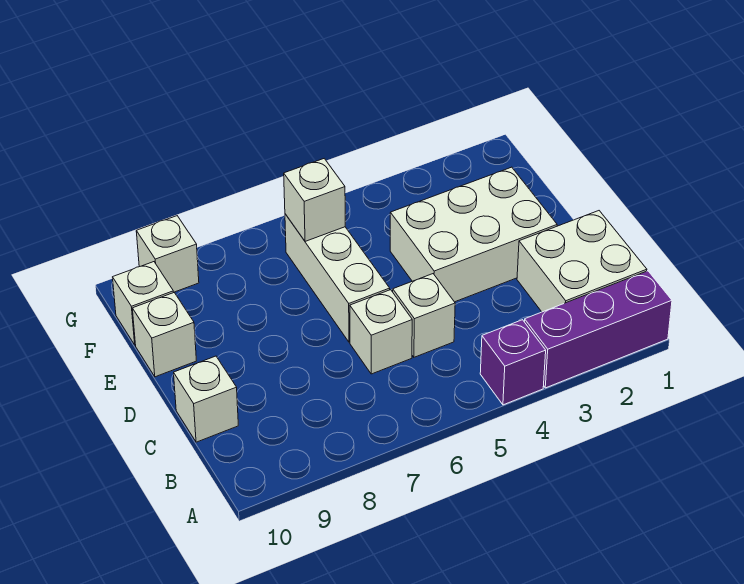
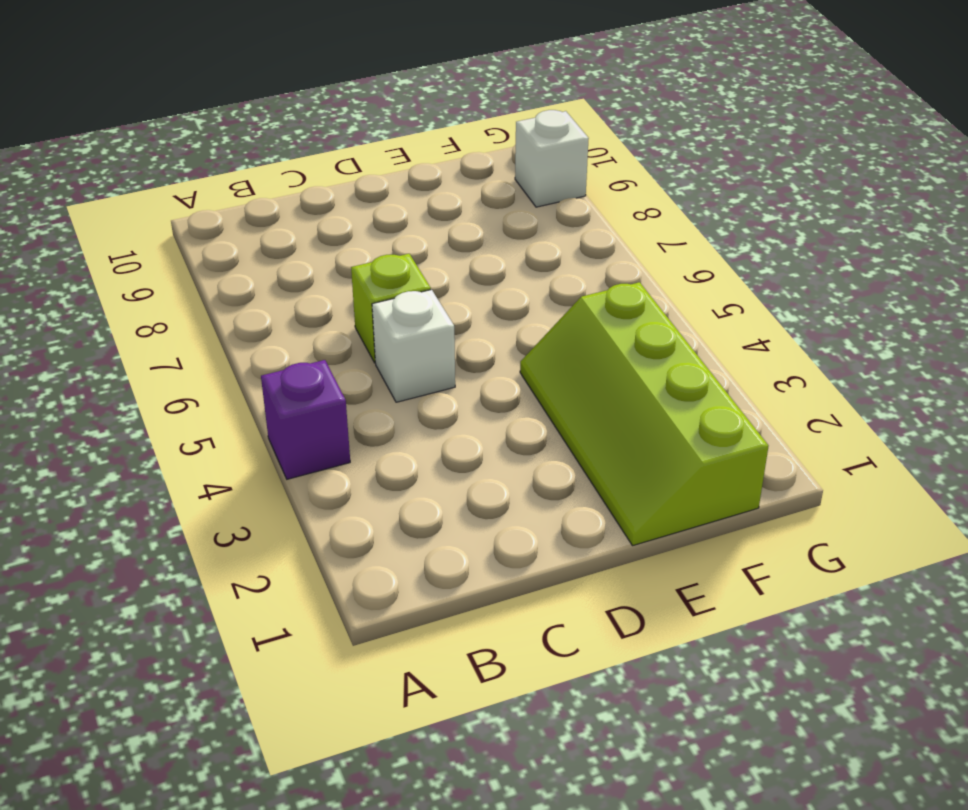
lime 1x1 brick [351,254,431,363] -> white 1x1 brick [350,290,412,374]
lime 2x4 slope [520,282,768,546] -> white 2x3 brick [390,167,557,302]
none -> purple 1x3 brick [524,271,672,388]
none -> white 2x2 brick [517,211,647,312]
none -> white 1x1 brick [174,356,238,442]

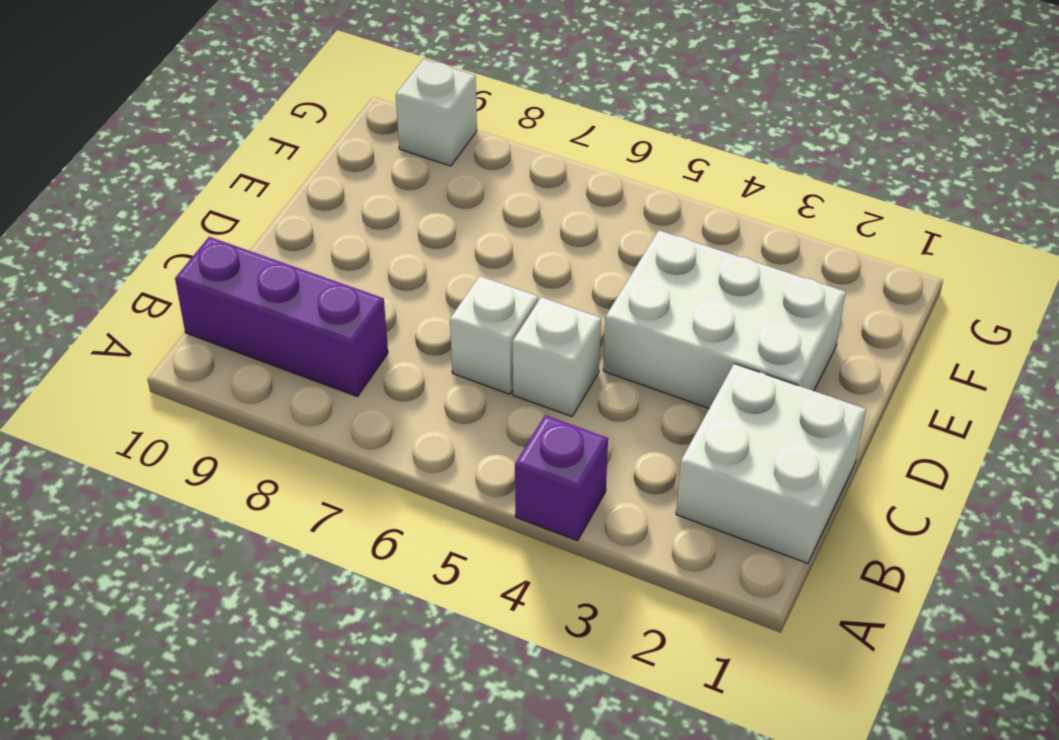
purple 1x3 brick [175,237,388,396] -> purple 1x3 brick moved to [524,271,672,388]
none -> white 1x1 brick [174,356,238,442]
none -> white 1x3 brick [285,214,390,342]
none -> white 1x1 brick [132,292,196,377]

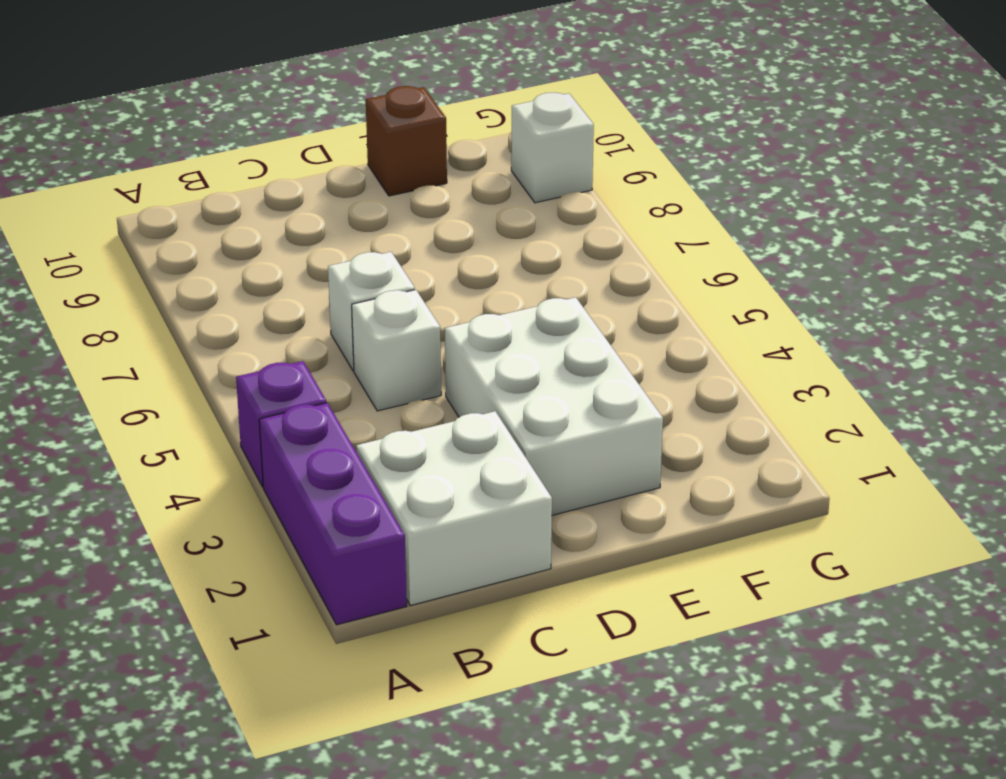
brown 1x1 brick [366,86,447,196] -> white 1x1 brick [132,292,196,377]
none -> white 1x1 brick [174,356,238,442]
none -> white 1x3 brick [285,214,390,342]
none -> white 1x1 brick [113,262,174,345]

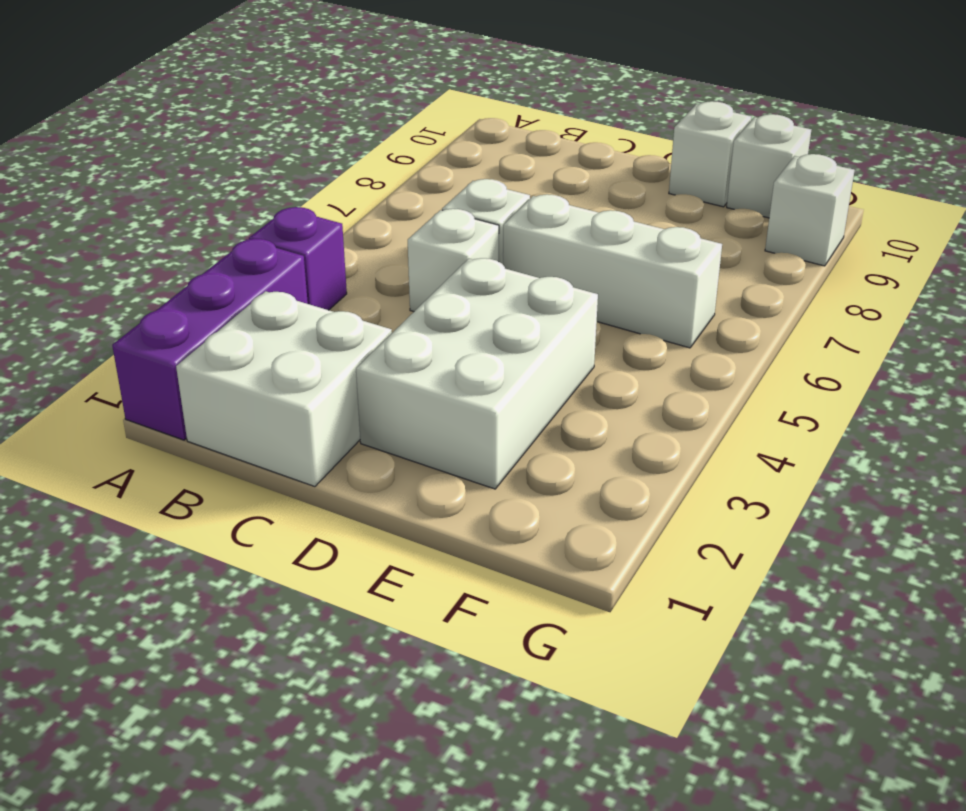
none -> white 1x1 brick [174,356,238,442]
none -> white 1x1 brick [284,159,345,241]

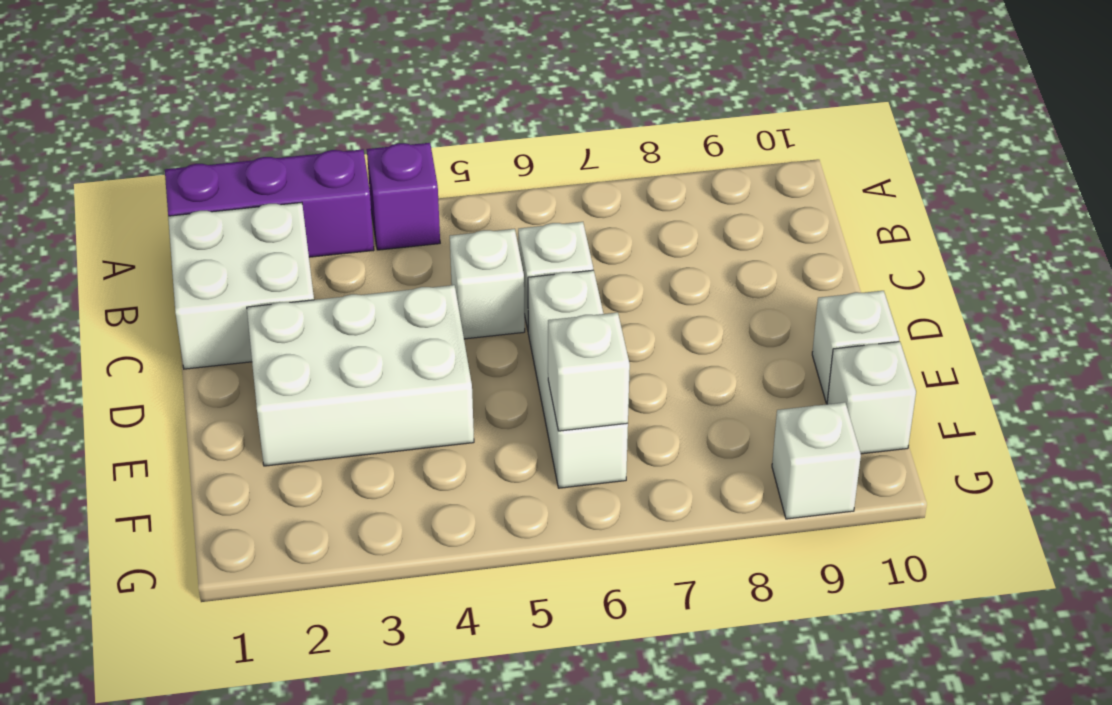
none -> white 1x1 brick [174,356,238,442]

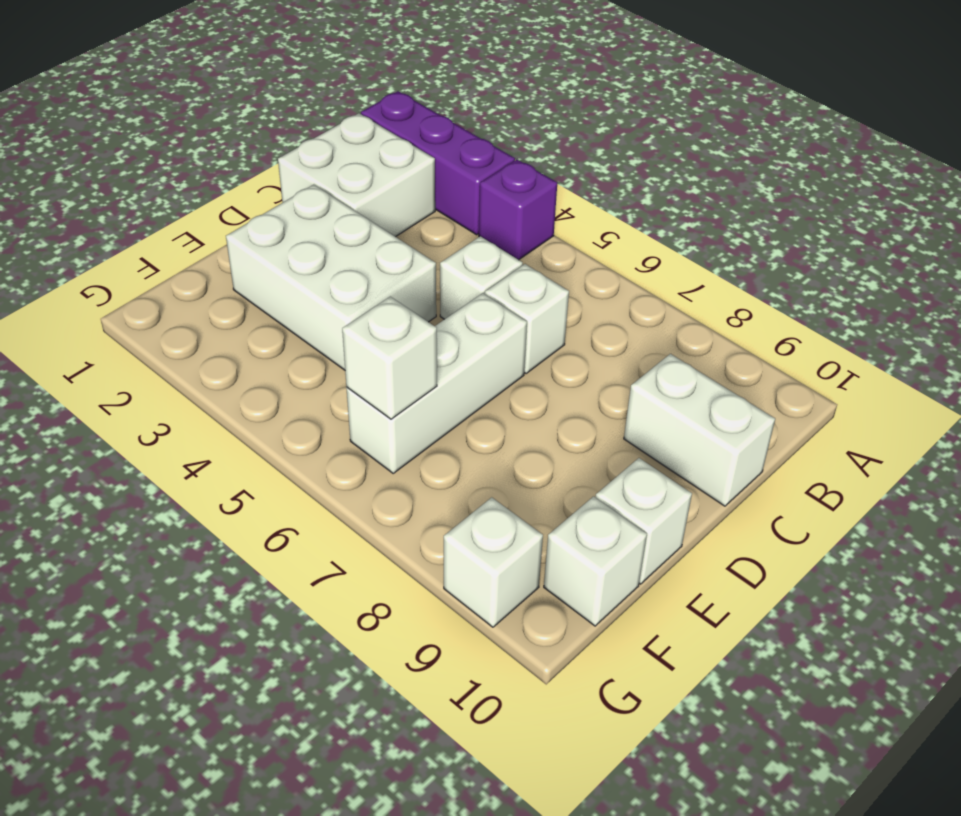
white 1x2 brick [624,354,775,506] -> white 1x1 brick [174,356,238,442]

